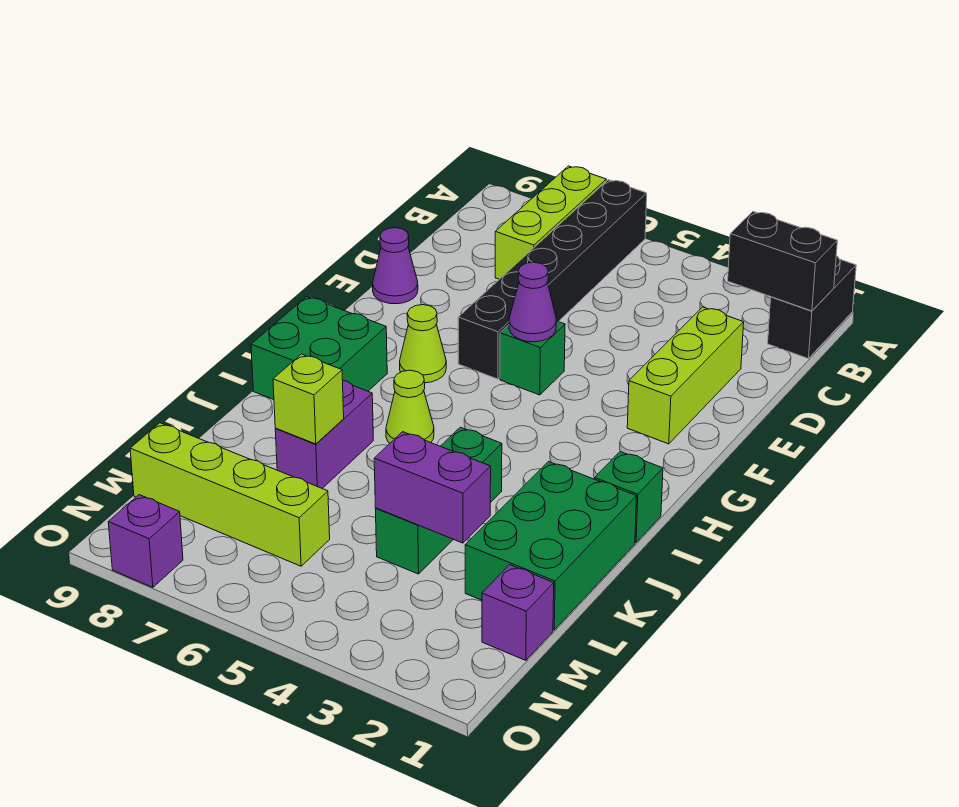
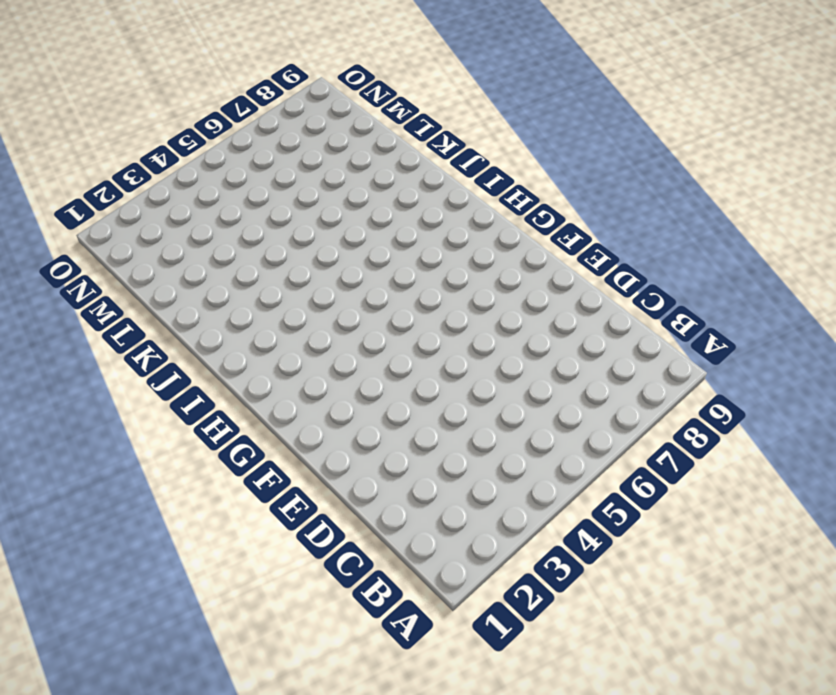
none -> black 1x2 brick [768,256,856,359]
none -> black 1x6 brick [458,180,647,379]
none -> lime 1x3 brick [495,166,606,279]

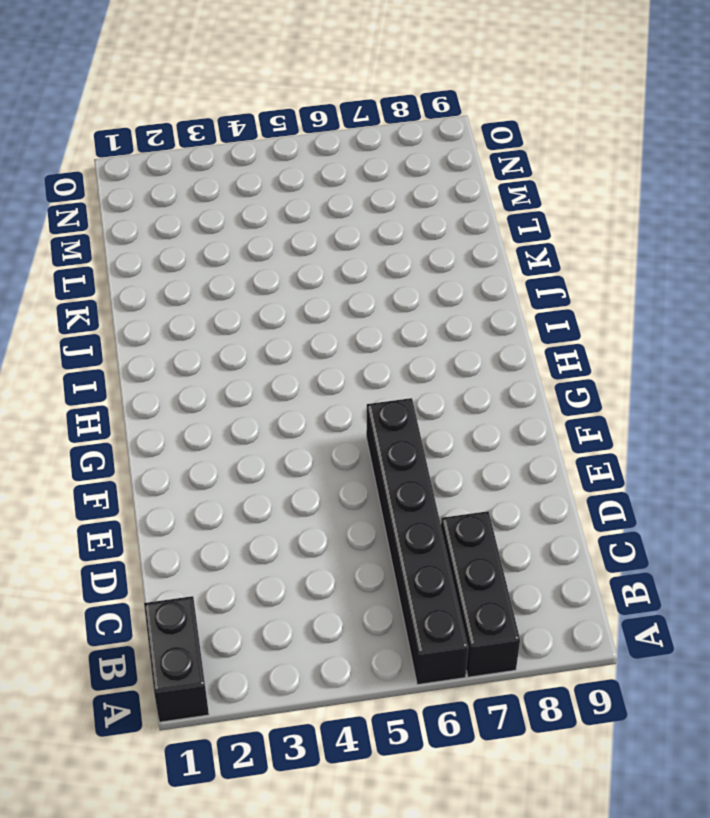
black 1x3 brick [441,511,520,677] -> lime 1x3 brick [495,166,606,279]
none -> lime 1x3 brick [627,307,744,444]
none -> purple 1x1 cone [373,228,418,304]
none -> green 1x1 brick [500,321,565,395]

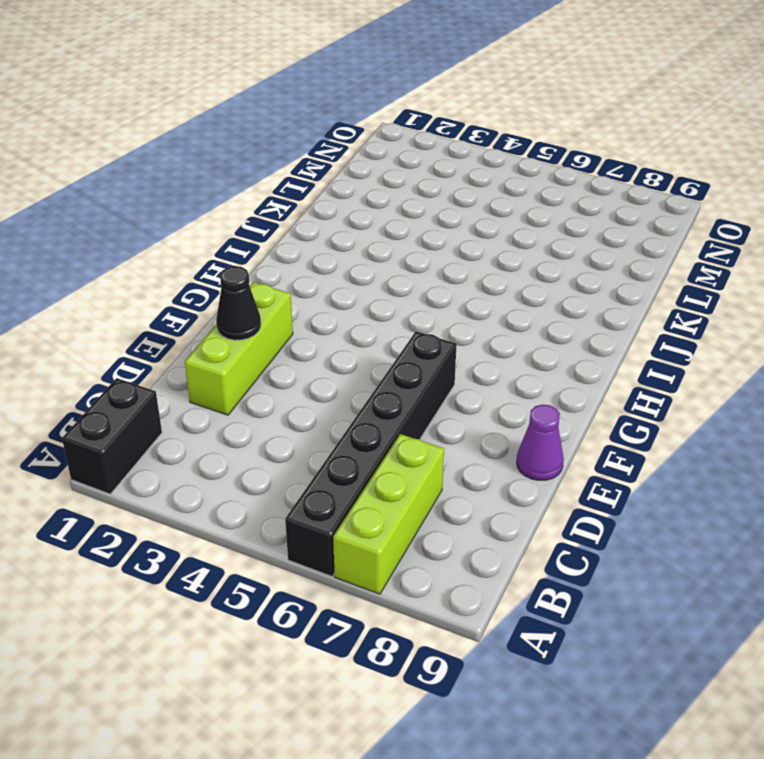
black 1x1 cone [216,266,261,340] -> none
none -> green 1x1 brick [500,321,565,395]
none -> lime 1x1 cone [400,305,446,383]
none -> green 2x2 brick [251,297,387,400]

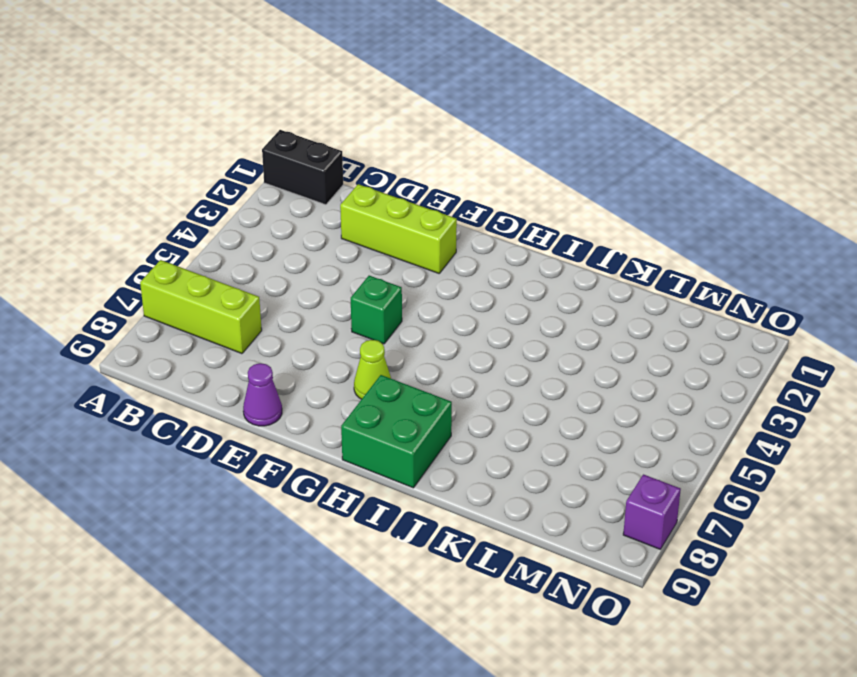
none -> black 1x6 brick [458,180,647,379]
none -> green 1x1 brick [595,452,663,543]
none -> lime 1x1 cone [386,370,434,443]

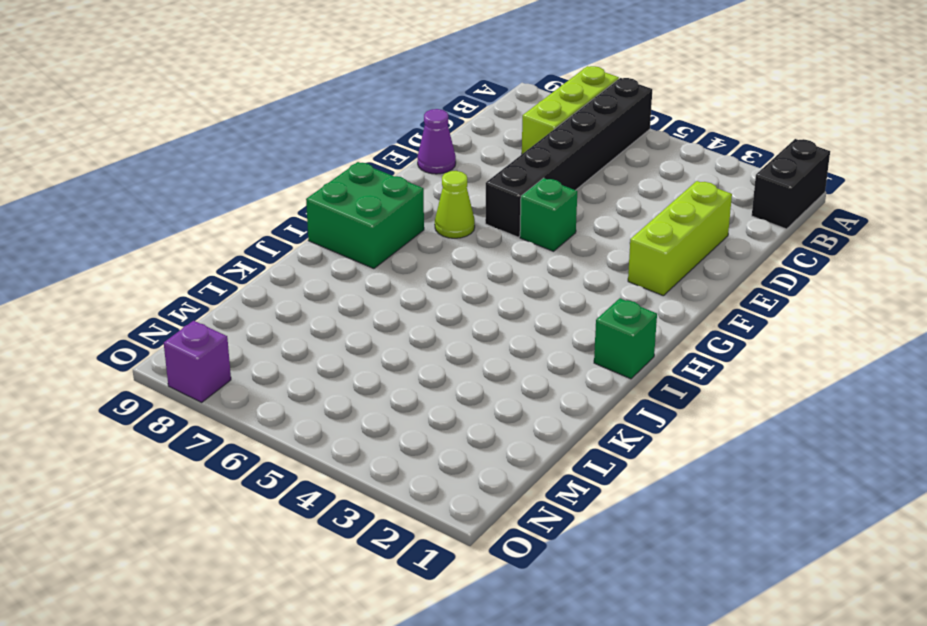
none -> lime 1x1 cone [386,370,434,443]
none -> green 2x3 brick [465,462,637,630]
none -> green 1x3 brick [375,427,502,574]

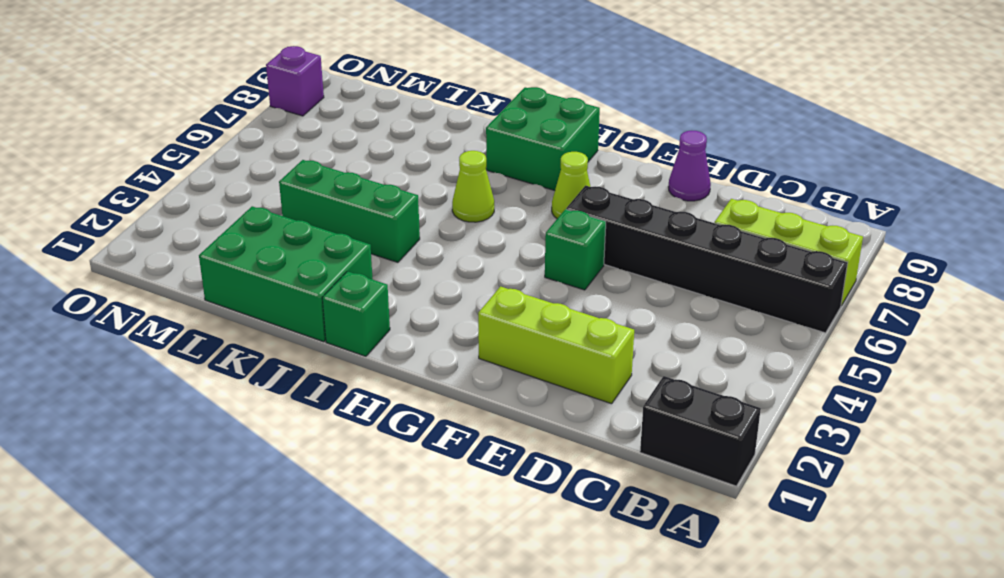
none -> purple 1x2 brick [275,381,373,488]
none -> purple 1x1 brick [482,565,554,660]
none -> lime 1x4 brick [130,423,330,566]

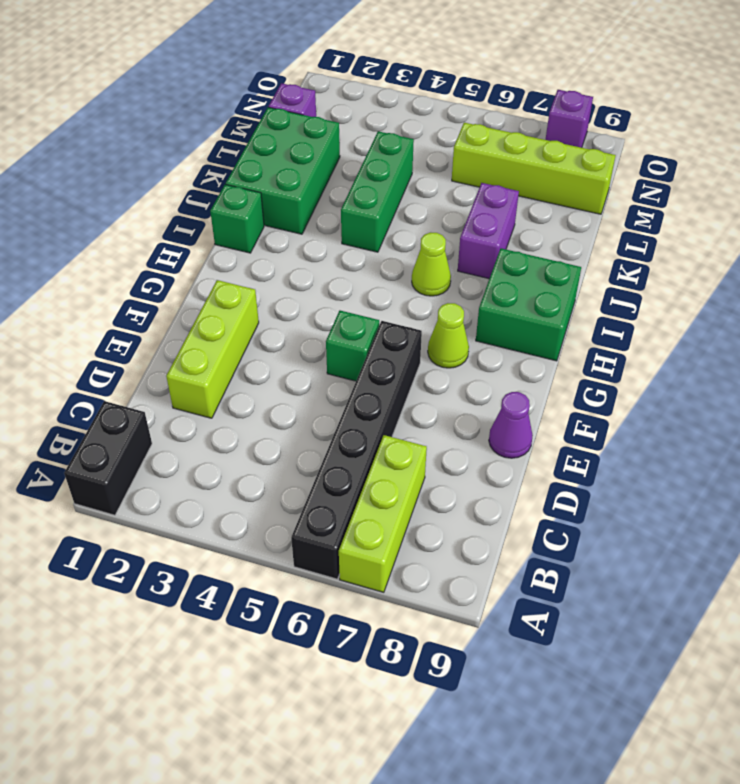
none -> black 1x2 brick [728,212,837,311]
none -> purple 1x1 cone [509,262,556,342]
none -> lime 1x1 brick [273,354,344,444]

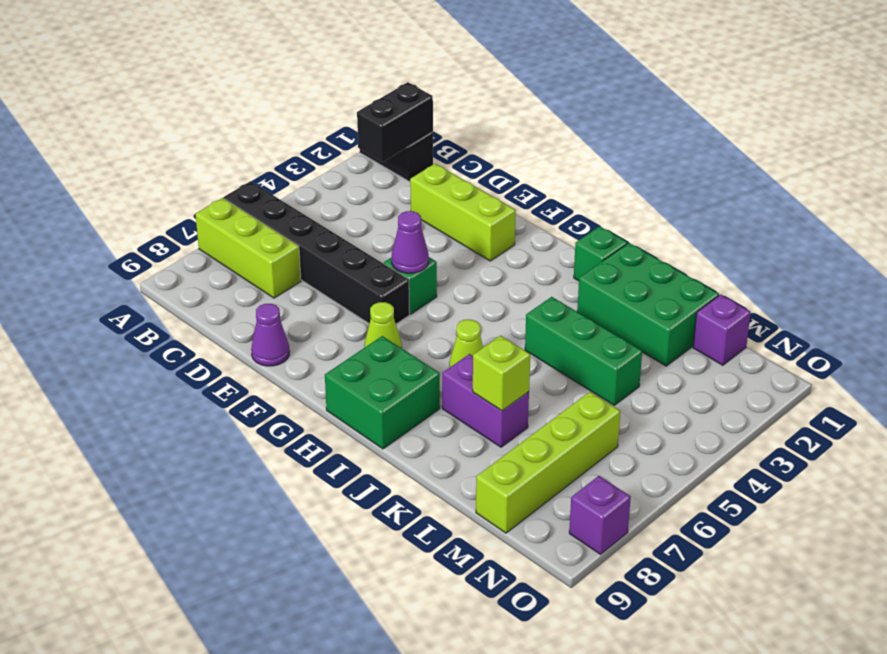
none -> purple 1x2 brick [374,432,491,543]

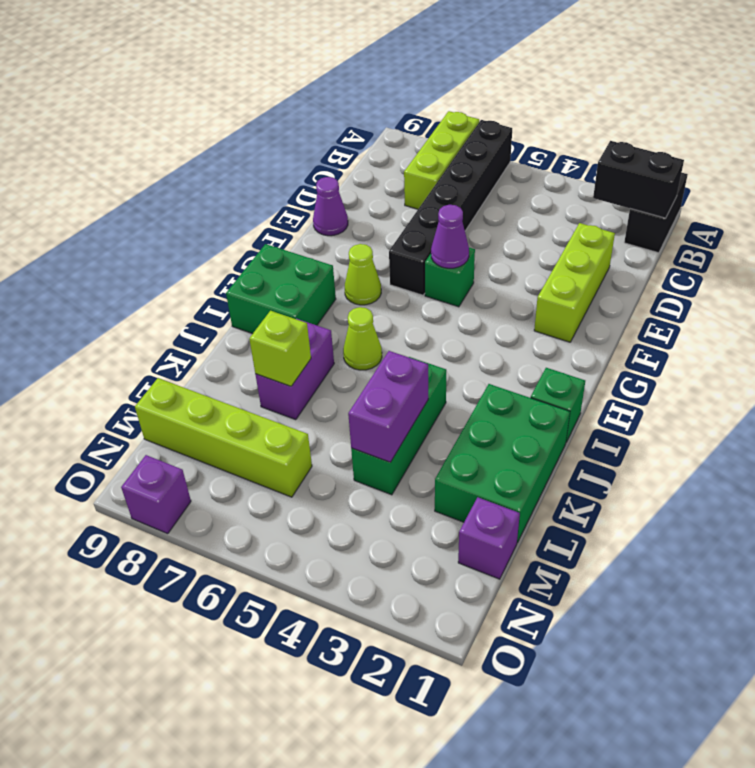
purple 1x2 brick [348,351,428,462] -> purple 1x2 brick turned to [374,432,491,543]

